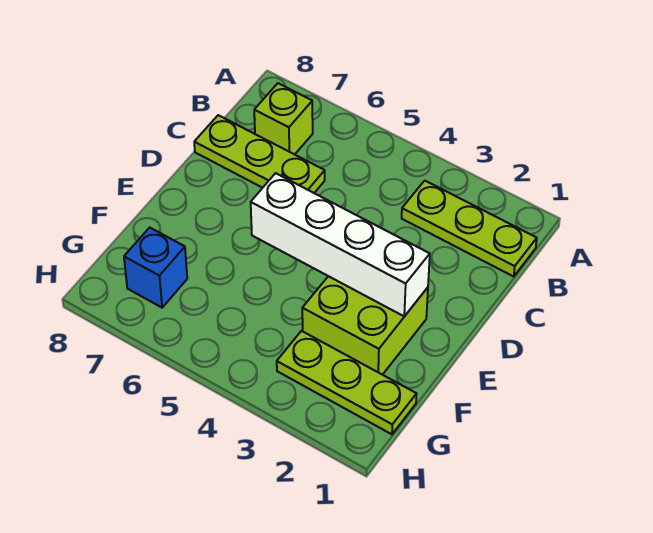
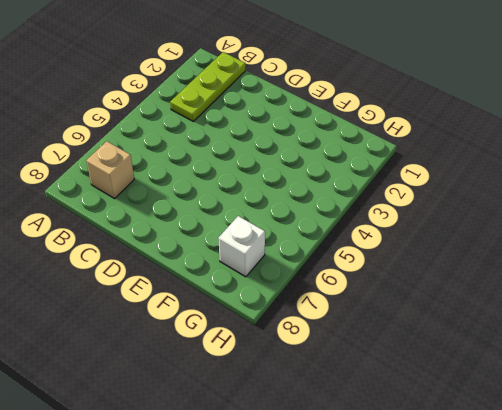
tan 1x1 brick [86,141,134,198] -> lime 1x1 brick [254,83,313,155]
white 1x1 brick [218,216,265,277] -> blue 1x1 brick [124,228,187,308]
none -> lime 1x3 plate [194,115,325,193]
none -> lime 2x2 brick [302,276,428,375]

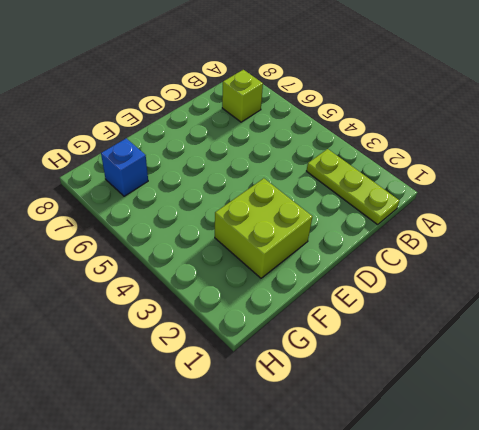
none -> lime 1x3 plate [194,115,325,193]
none -> lime 1x3 plate [277,331,417,434]

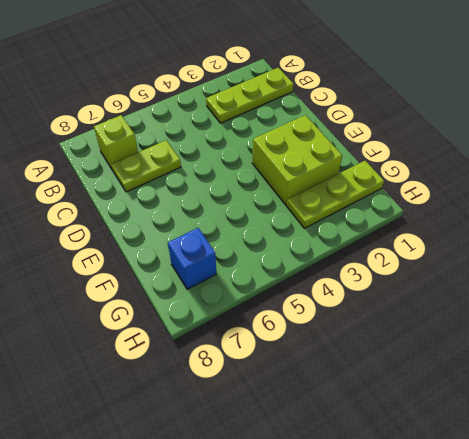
lime 1x2 plate [111,140,181,192] -> lime 1x3 plate [194,115,325,193]
none -> white 1x4 brick [251,173,430,316]

